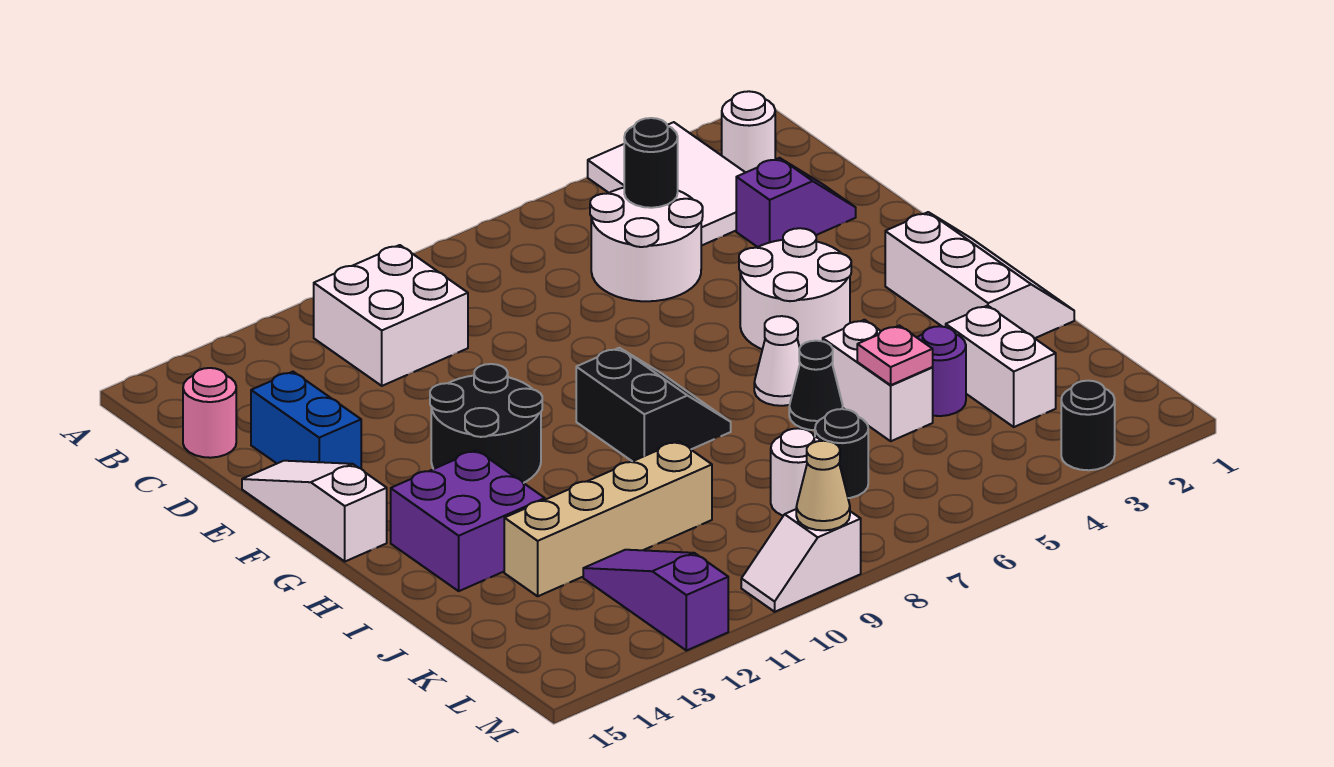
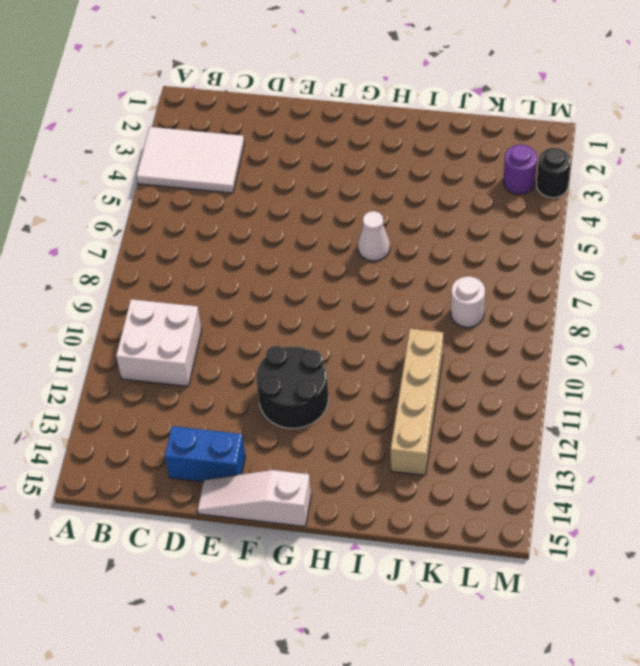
purple 1x1 round brick [503,145,537,194] -> purple 1x1 round brick moved to [917,326,966,416]
none -> white 1x1 round brick [722,91,775,173]
none -> white 2x2 round brick [590,188,703,301]
none -> pink 1x1 round brick [183,368,236,458]

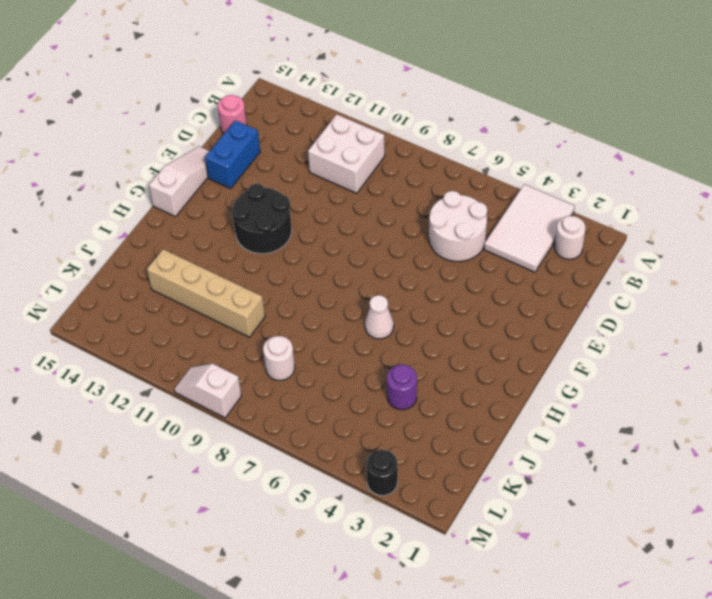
none -> purple 1x2 slope [736,158,856,247]
none -> white 2x2 round brick [739,228,851,349]
none -> white 2x3 slope [885,212,1074,338]

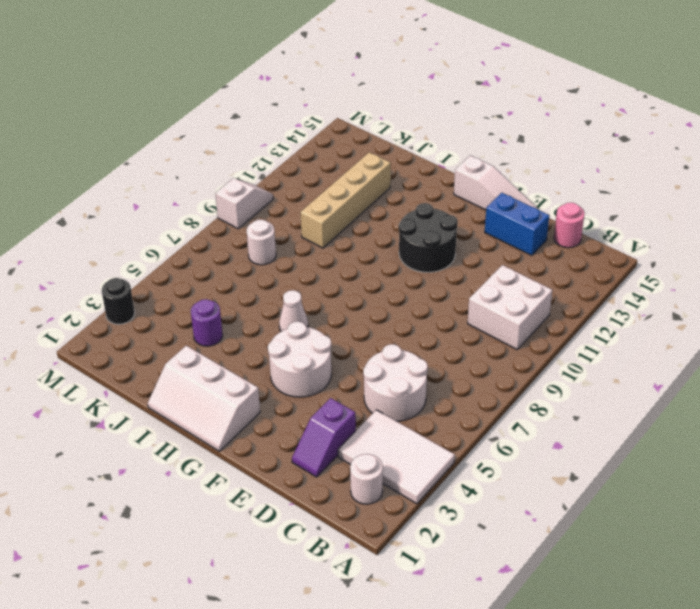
none -> black 2x2 slope [576,348,731,461]
none -> purple 2x2 brick [391,450,545,591]
none -> white 1x2 brick [823,320,933,441]

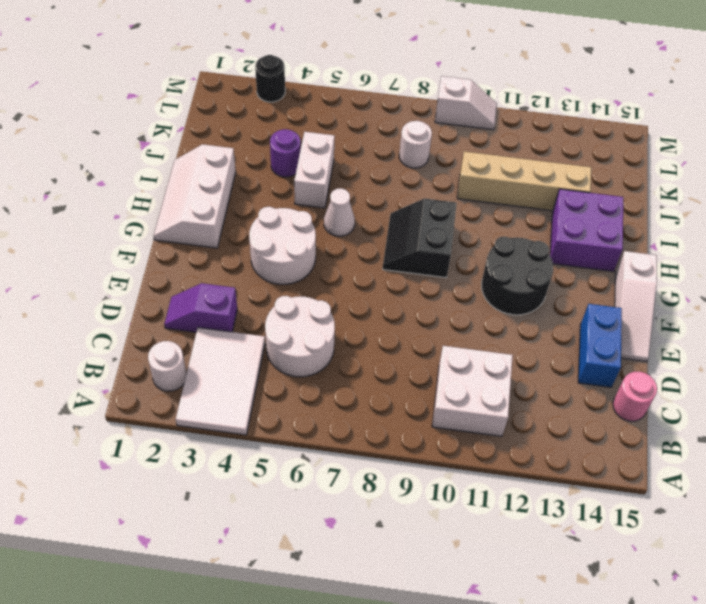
none -> black 1x1 cone [789,341,843,430]
none -> white 1x2 brick [946,305,1056,427]
none -> black 1x1 round brick [815,409,868,498]

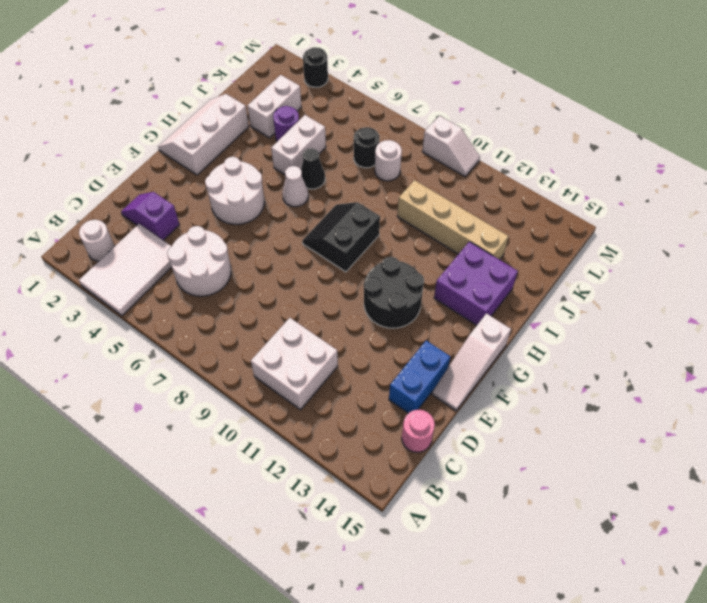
none -> purple 1x3 slope [583,550,728,651]
none -> black 1x1 round brick [624,118,678,208]
none -> pink 1x1 plate [857,326,933,385]

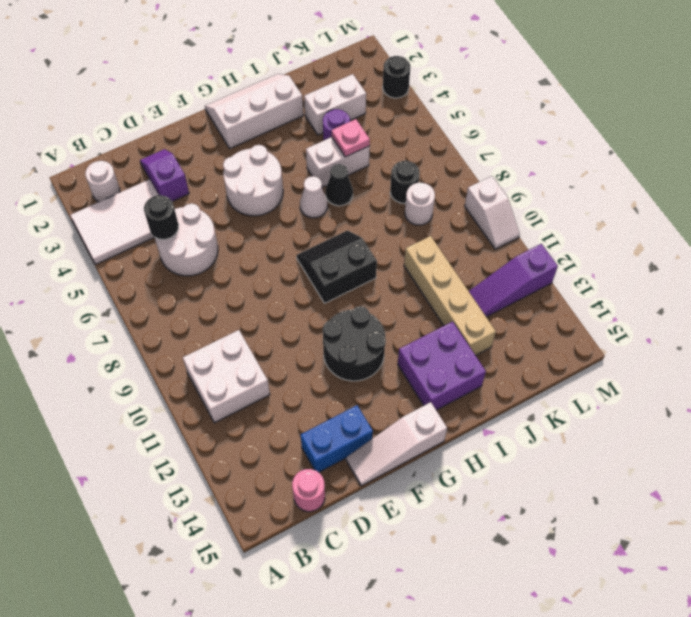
none -> tan 1x1 cone [796,441,850,530]

